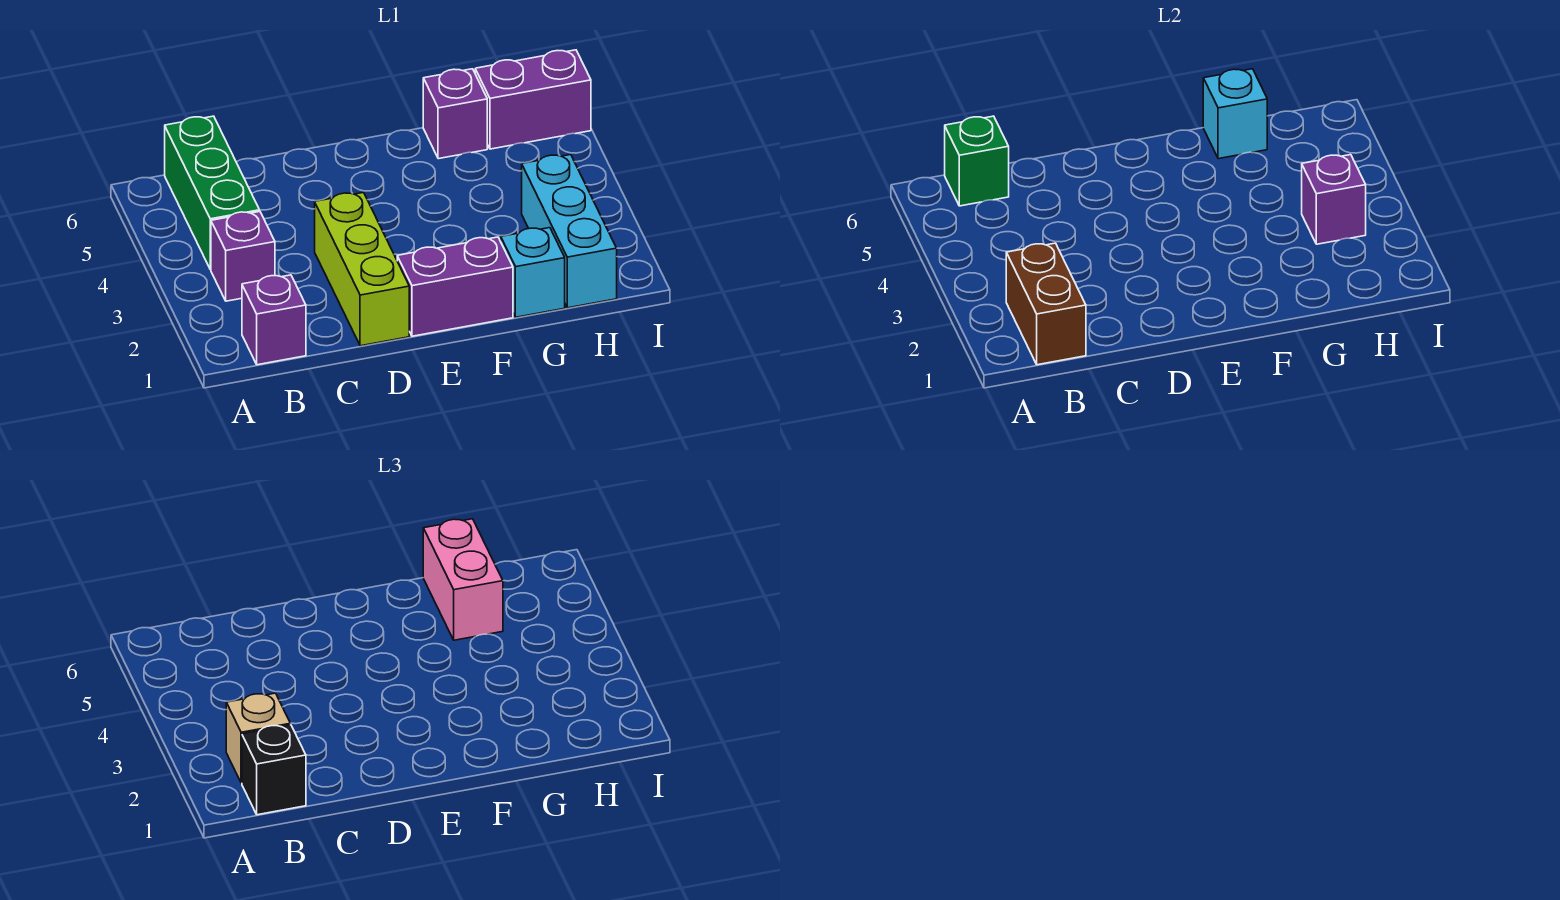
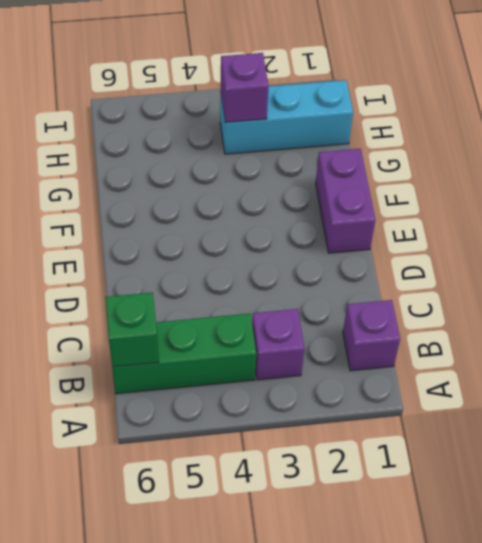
none -> lime 1x3 brick [315,193,409,346]
none -> cyan 1x1 brick [501,228,565,317]
none -> purple 1x1 brick [423,69,487,159]

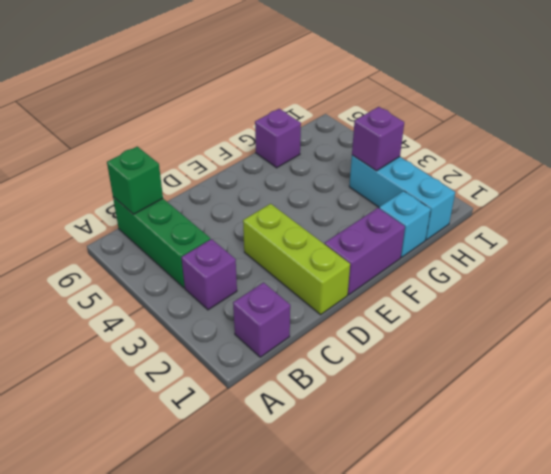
none -> purple 1x2 brick [475,50,591,149]
none -> brown 1x2 brick [1006,243,1086,365]
none -> cyan 1x1 brick [1203,69,1267,159]

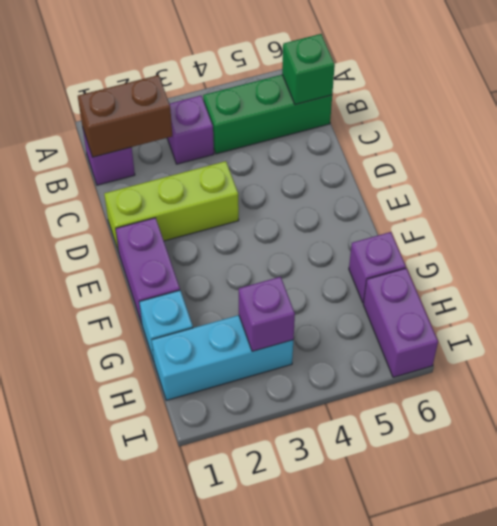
none -> cyan 1x1 brick [1203,69,1267,159]
none -> black 1x1 brick [242,725,306,815]
none -> tan 1x1 brick [226,693,290,783]

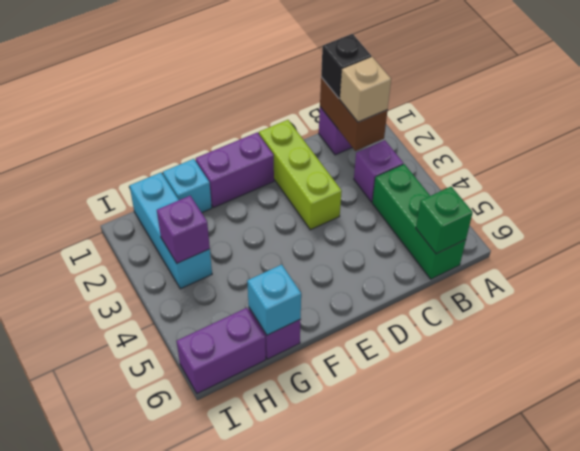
none -> pink 1x2 brick [423,519,503,640]

